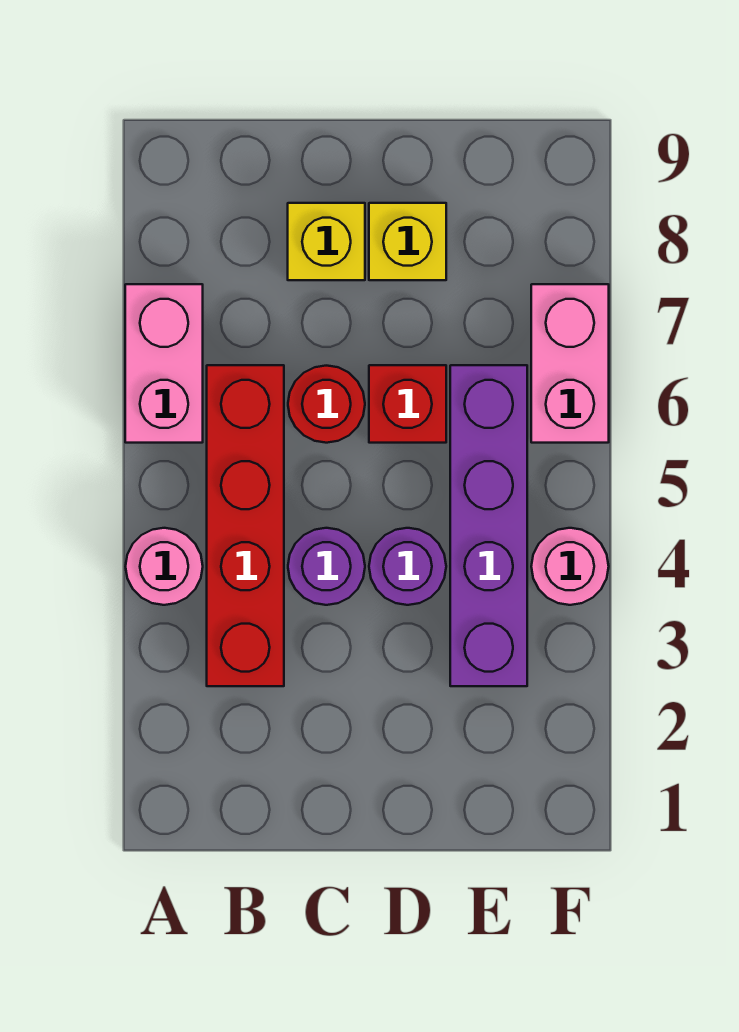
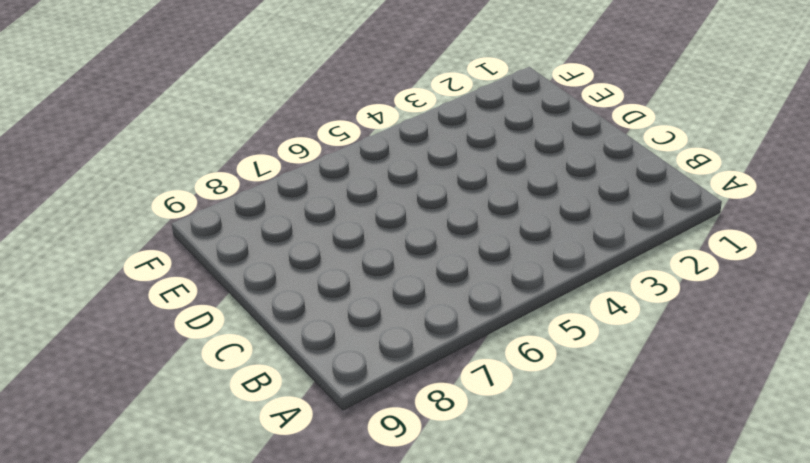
none -> pink 1x1 round brick [126,528,203,605]
none -> pink 1x2 brick [125,284,203,443]
none -> red 1x4 brick [207,365,284,686]

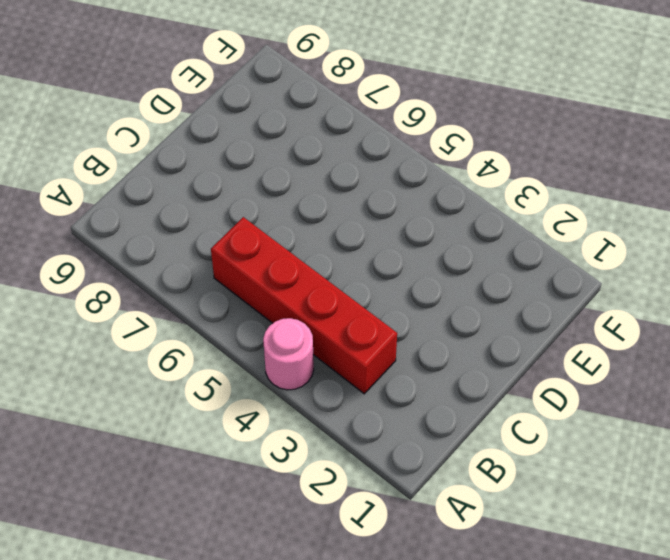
none -> pink 1x2 brick [125,284,203,443]
none -> purple 1x1 round brick [288,528,365,605]
none -> red 1x1 round brick [288,366,365,443]

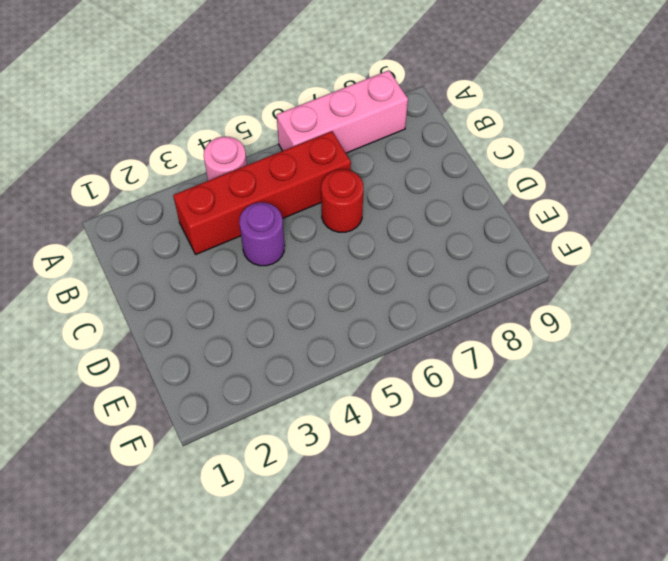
pink 1x3 brick [277,70,408,153] -> pink 1x2 brick [125,284,203,443]
none -> yellow 1x1 brick [288,203,365,280]
none -> purple 1x1 round brick [369,528,446,605]
none -> red 1x1 brick [369,365,446,443]

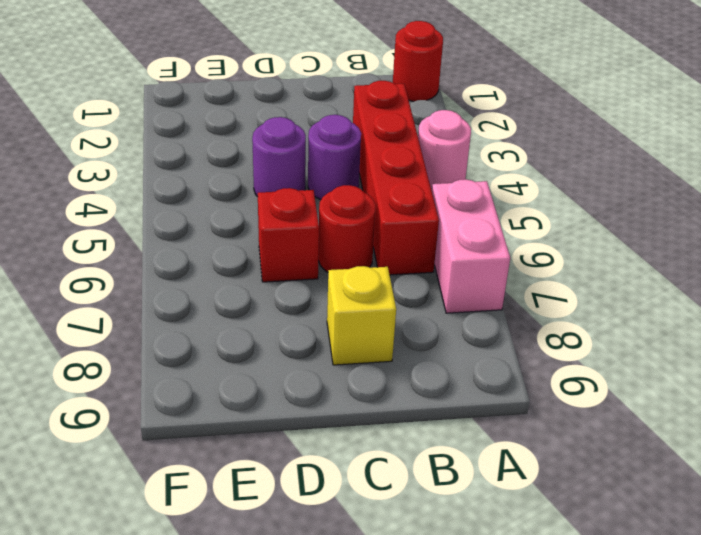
red 1x1 round brick [393,21,443,101] -> none
none -> yellow 1x1 brick [369,203,446,280]
none -> purple 1x4 brick [450,365,527,686]
none -> pink 1x1 round brick [531,528,609,605]

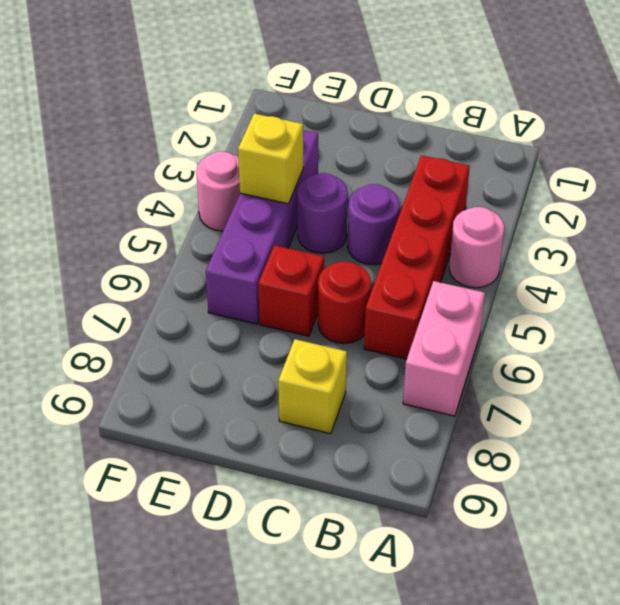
yellow 1x1 brick [238,114,303,204] -> yellow 1x1 brick moved to [369,203,446,280]
none -> pink 1x2 brick [531,284,609,443]

